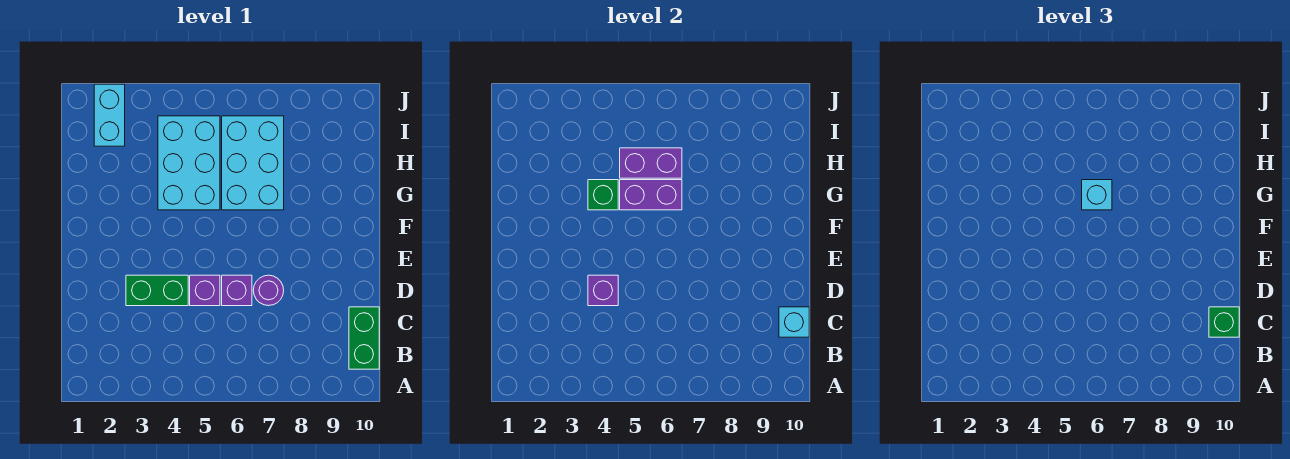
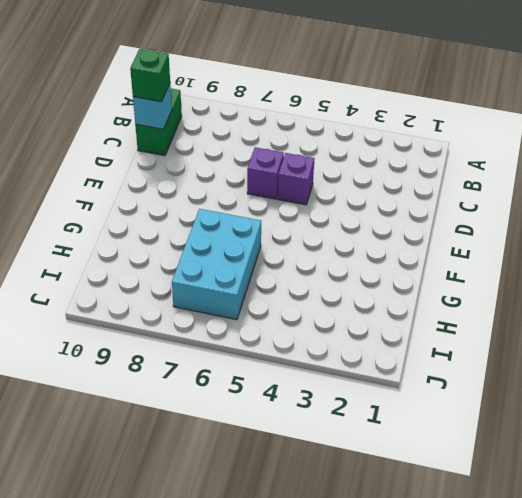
none -> green 1x2 brick [126,275,188,306]
none -> purple 1x1 round brick [253,275,284,306]
none -> cyan 2x3 brick [158,116,220,210]

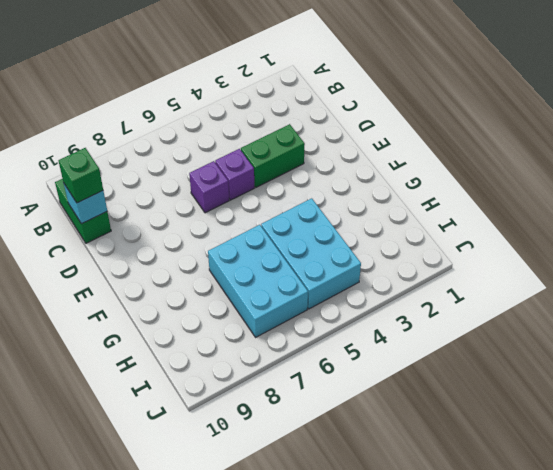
none -> purple 1x1 round brick [253,275,284,306]
none -> cyan 1x2 brick [94,84,125,146]
none -> purple 1x1 brick [588,275,618,306]

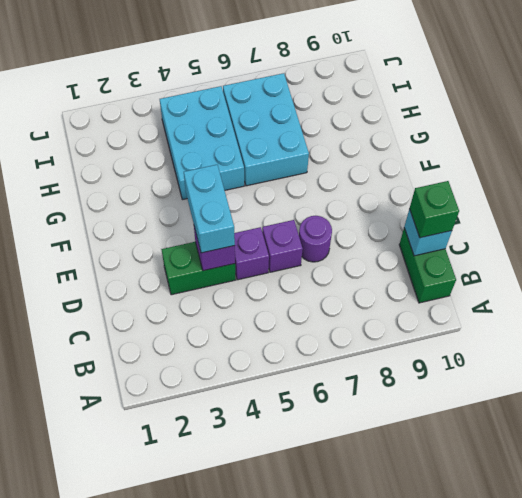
cyan 1x2 brick [184,165,235,253] -> cyan 1x2 brick moved to [94,84,125,146]
none -> green 1x1 brick [588,180,618,210]
none -> purple 1x2 brick [620,180,682,210]
none -> purple 1x2 brick [620,148,682,178]

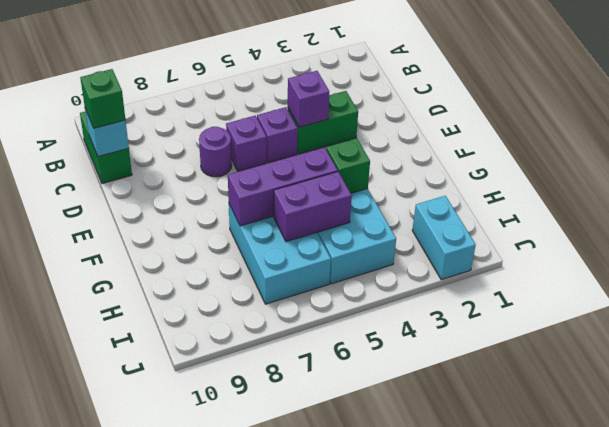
purple 1x3 brick [228,147,338,226] -> purple 1x2 brick [620,180,682,210]
none -> cyan 1x1 brick [1082,180,1112,210]

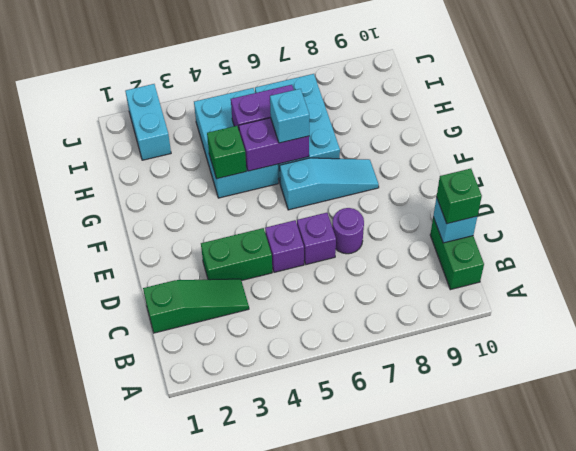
green 1x3 slope [143,279,249,333] -> none
cyan 1x3 slope [280,158,379,210] -> none
none -> purple 1x1 brick [588,275,618,306]

